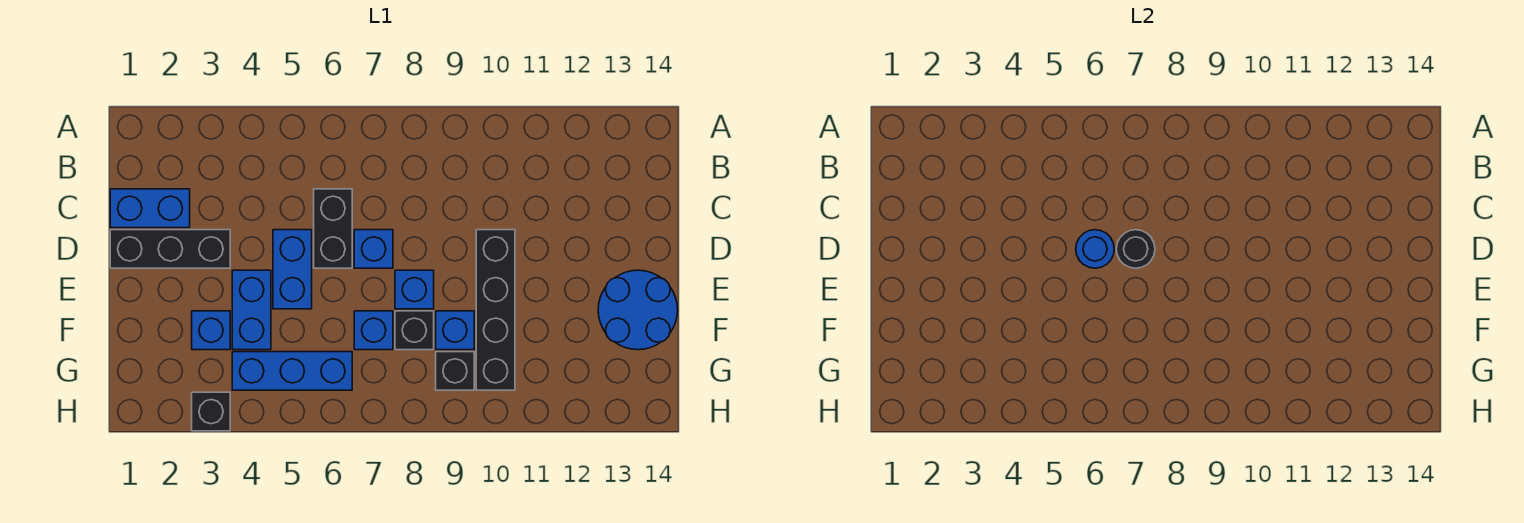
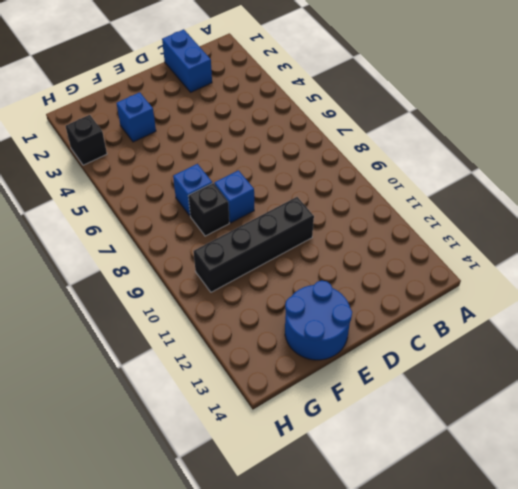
none -> black 1x2 brick [314,189,352,268]
none -> black 1x3 brick [110,230,230,268]
none -> blue 1x2 brick [273,230,312,309]

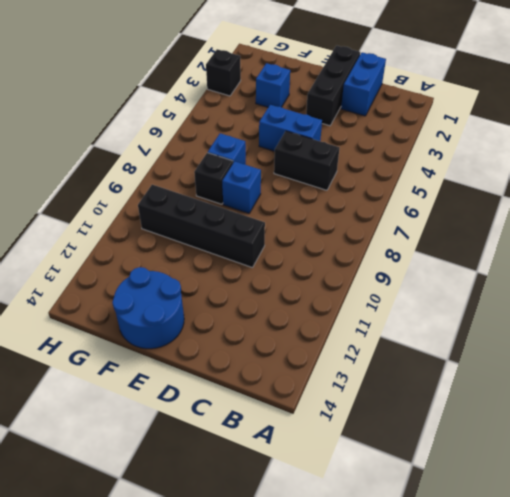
none -> blue 1x1 brick [354,230,393,268]
none -> blue 1x2 brick [232,270,271,350]
none -> blue 1x1 brick [436,311,474,350]

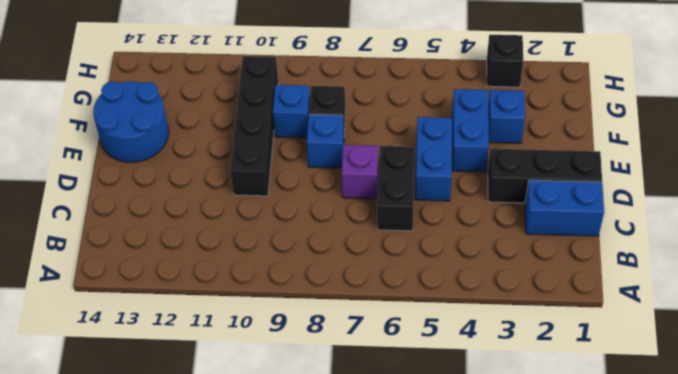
purple 1x1 brick [341,145,378,199] -> blue 1x1 brick [354,230,393,268]
none -> blue 1x1 brick [354,311,393,350]
none -> blue 1x3 brick [232,352,352,390]
none -> black 1x1 brick [436,352,474,390]

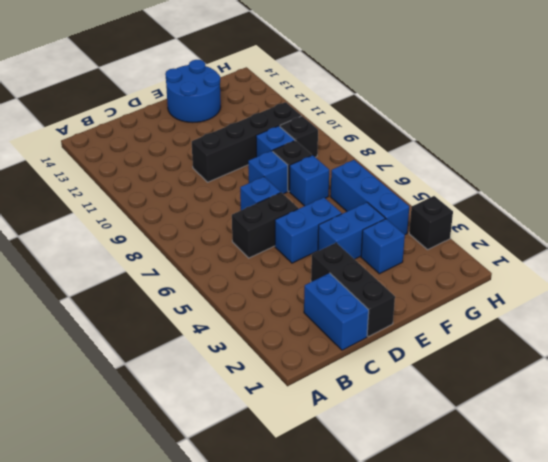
none -> blue 1x1 round brick [1076,230,1114,268]
none -> black 1x1 round brick [1116,230,1155,268]

